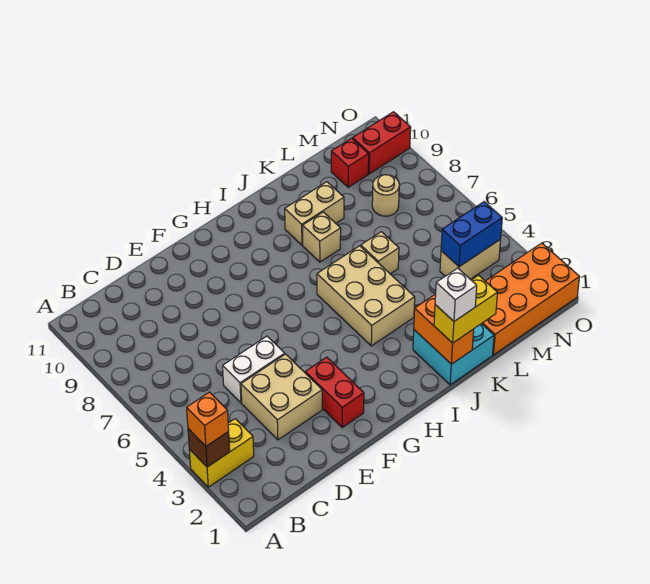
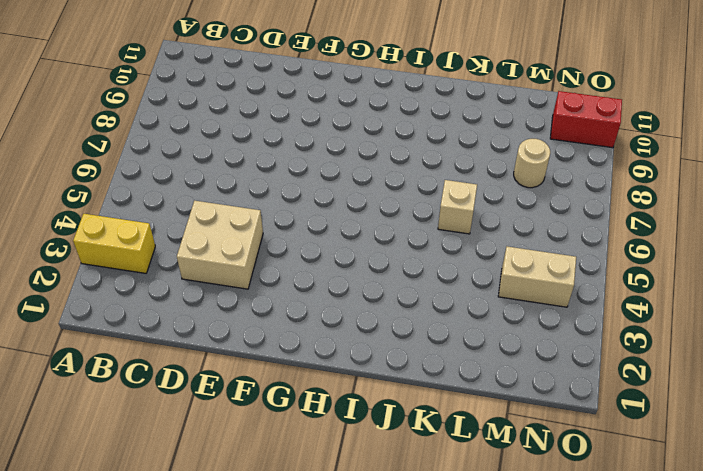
none -> white 1x2 brick [223,336,285,403]
none -> red 1x2 brick [305,357,364,427]
none -> tan 2x3 brick [317,246,415,346]

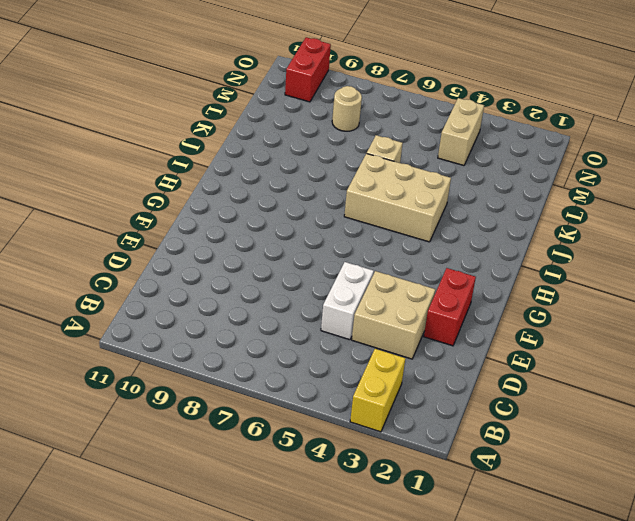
red 1x2 brick [424,268,476,346] -> red 1x2 brick turned to [305,357,364,427]
none -> cyan 2x2 brick [413,324,494,385]
none -> tan 1x1 brick [303,212,341,262]
none -> tan 1x2 brick [285,182,344,245]

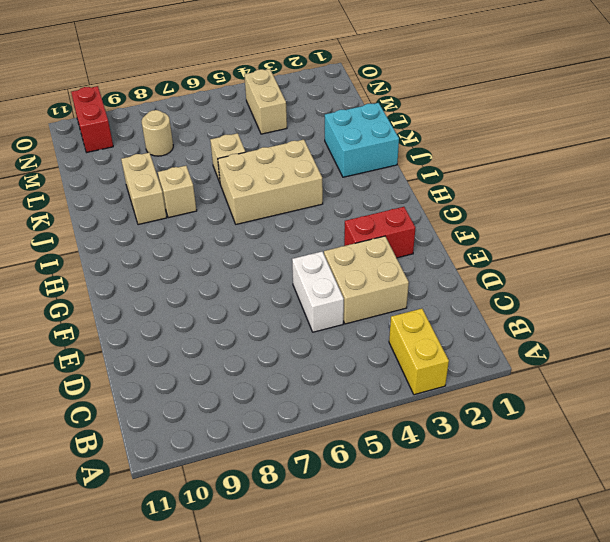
none -> orange 2x4 brick [482,243,580,355]
none -> red 1x1 brick [331,138,369,187]
none -> brown 1x1 brick [188,429,230,467]

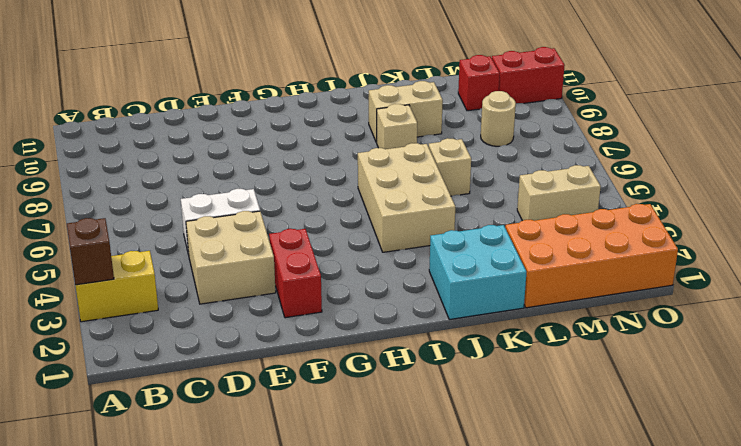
none -> orange 1x2 brick [414,294,474,364]
none -> blue 1x2 brick [441,202,502,267]
none -> orange 1x1 brick [187,392,229,446]

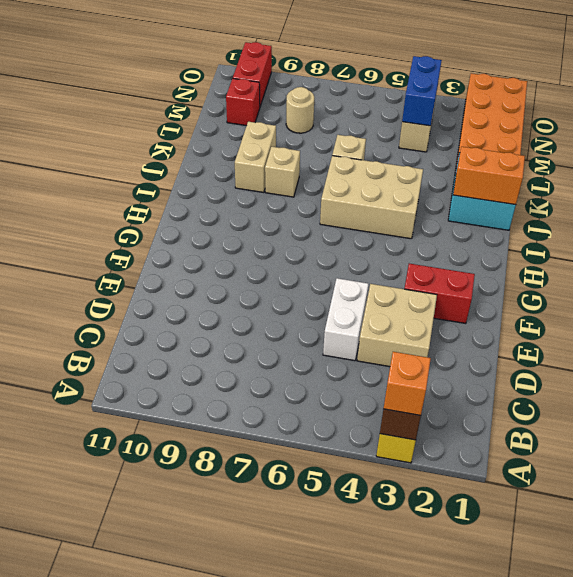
none -> yellow 1x2 brick [434,275,497,343]
none -> white 1x1 brick [435,268,477,321]

